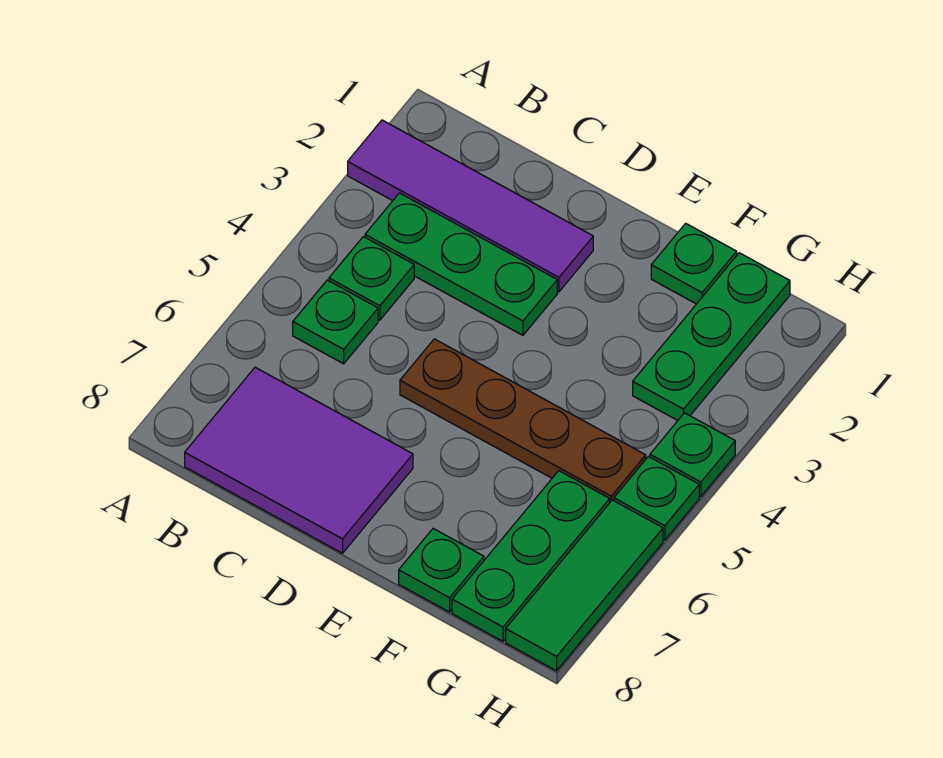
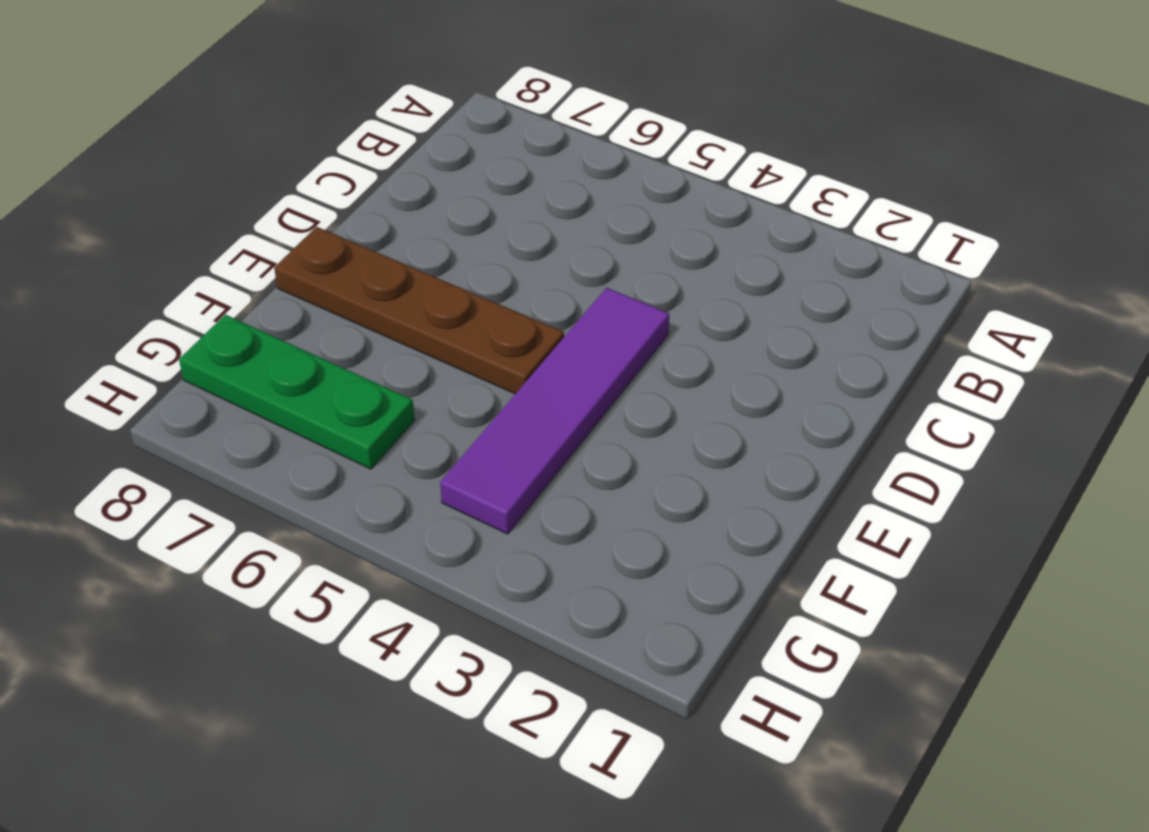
purple 1x4 tile [440,288,669,534] -> purple 1x4 tile moved to [348,120,593,292]
brown 1x4 plate [274,227,564,394] -> brown 1x4 plate turned to [400,339,646,502]
none -> green 1x3 plate [365,193,557,335]
none -> green 1x1 plate [329,237,414,320]
none -> green 1x1 plate [293,280,378,364]

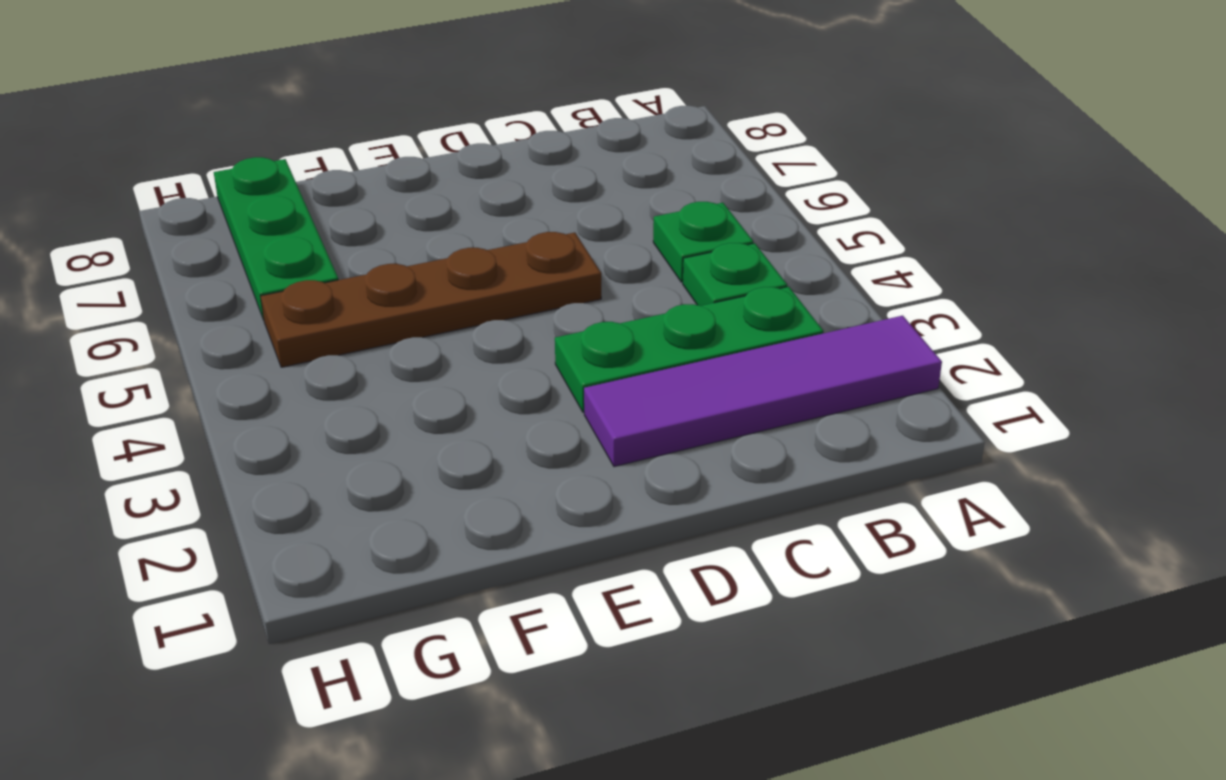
none -> purple 2x3 tile [185,367,413,553]
none -> green 1x1 plate [651,223,737,304]
none -> green 1x1 plate [399,529,484,612]

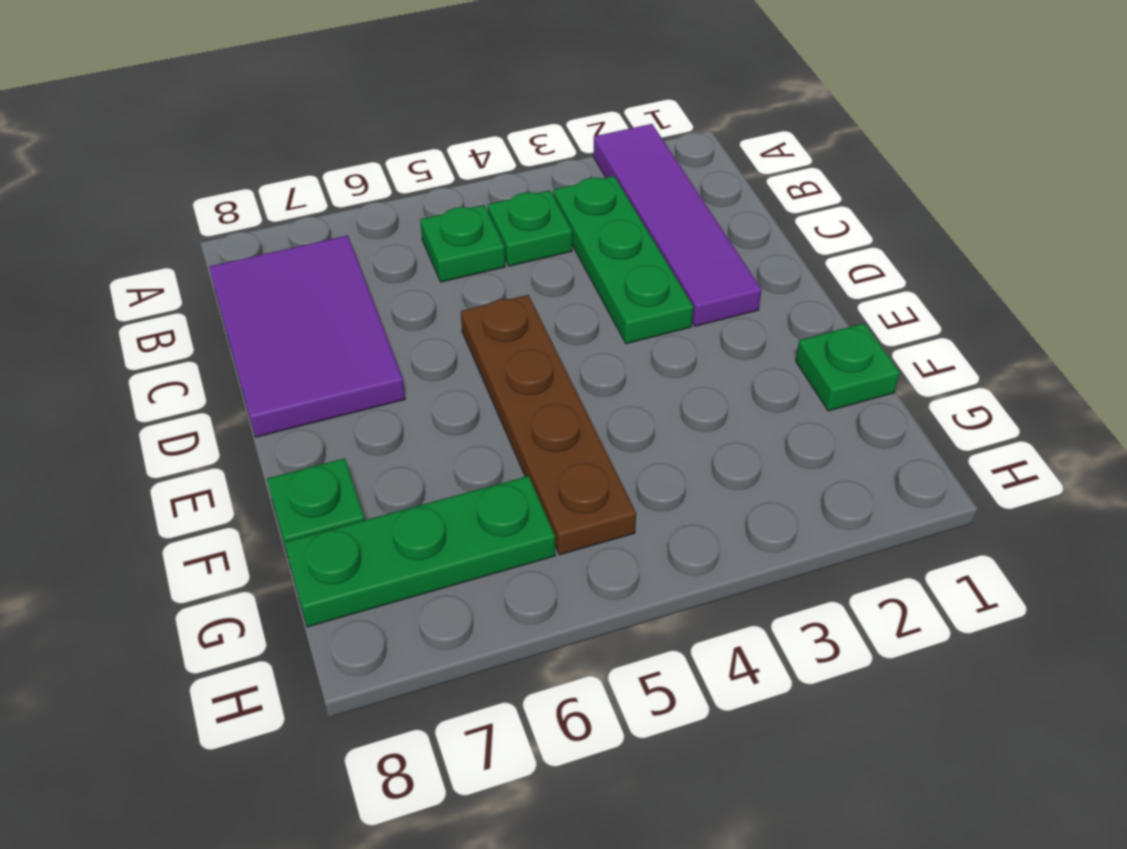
none -> green 1x3 plate [633,253,790,420]
none -> green 1x1 plate [650,413,735,496]
none -> green 1x1 plate [614,456,699,540]

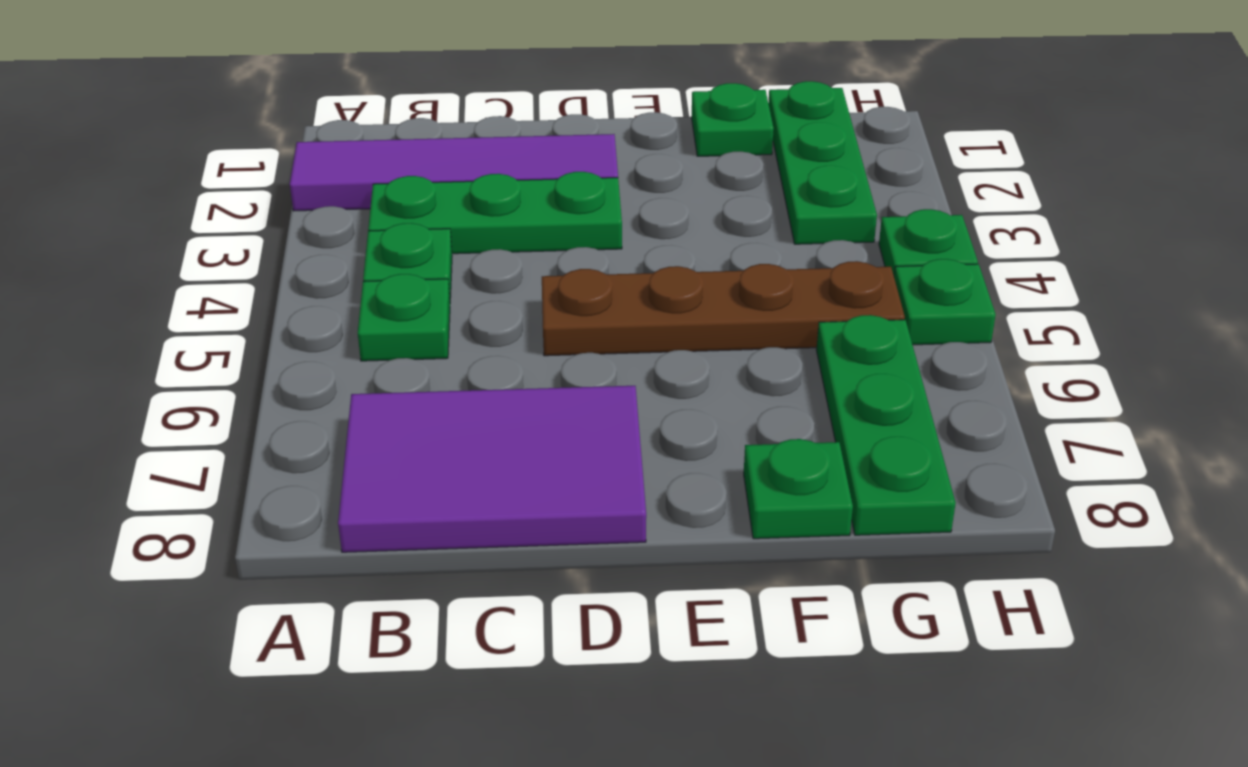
none -> green 1x3 tile [506,500,663,671]

